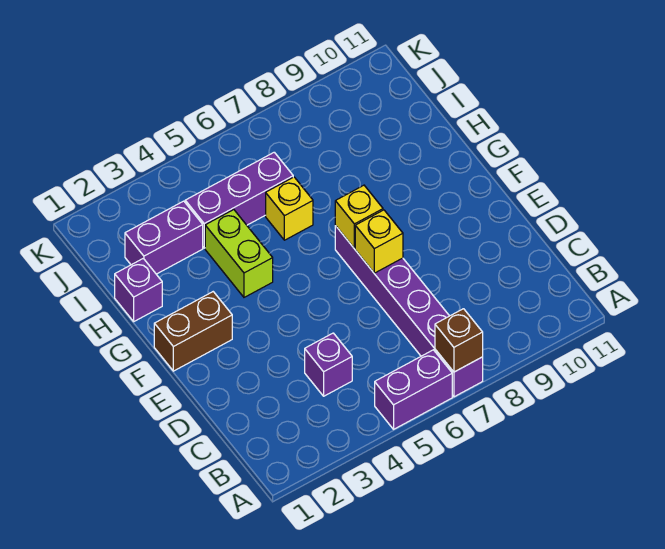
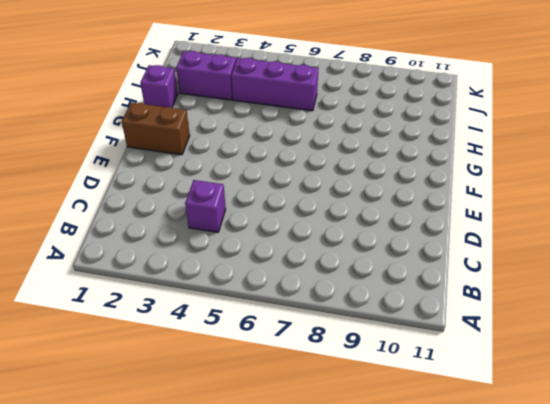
none -> purple 1x2 brick [375,350,452,429]
none -> purple 1x6 brick [335,226,483,397]
none -> lime 1x2 brick [205,210,273,297]

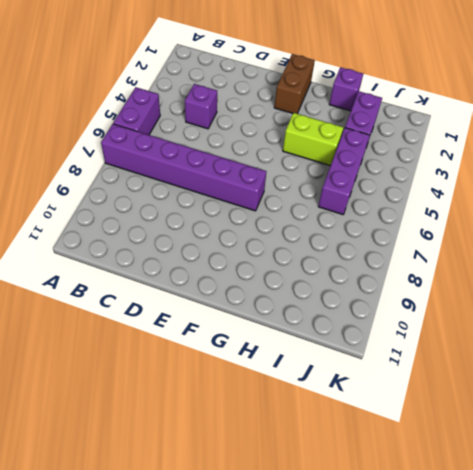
none -> yellow 1x1 brick [266,177,313,240]
none -> brown 1x1 brick [435,309,483,372]
none -> yellow 1x1 brick [355,210,403,273]

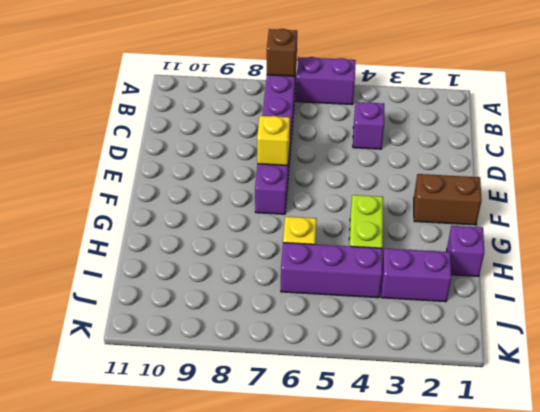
none -> yellow 1x1 brick [335,185,383,248]

